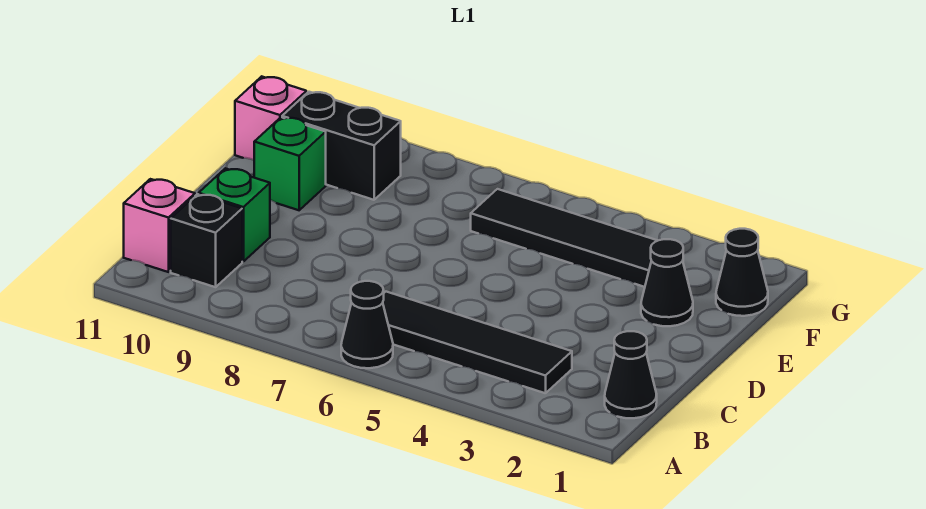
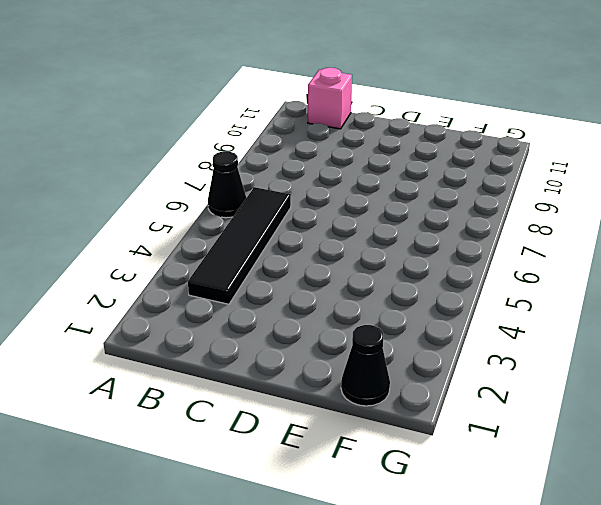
none -> black 1x1 cone [605,331,657,418]
none -> black 1x1 brick [171,194,242,287]
none -> green 1x1 brick [199,168,270,262]

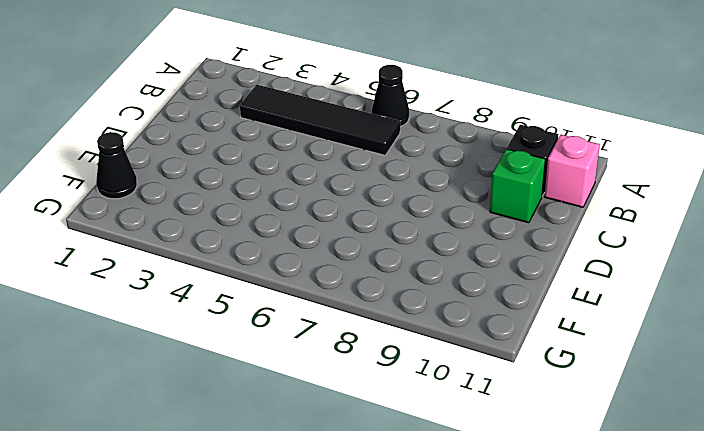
none -> black 1x1 cone [605,331,657,418]
none -> black 1x1 cone [641,239,693,326]
none -> green 1x1 brick [254,117,326,210]

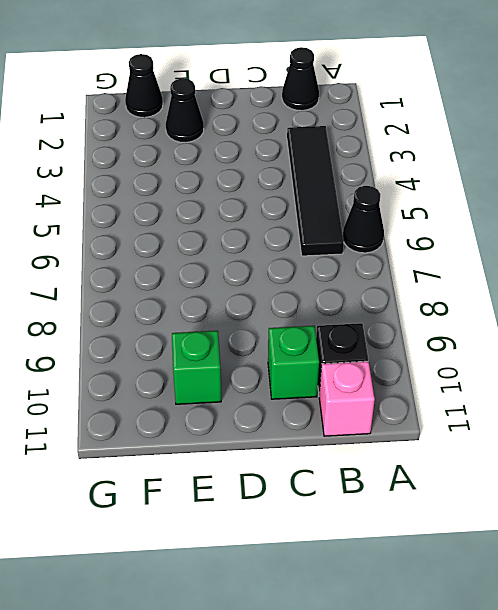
none -> black 1x4 tile [471,189,658,287]
none -> black 1x2 brick [282,92,401,200]
none -> pink 1x1 brick [235,76,306,160]

